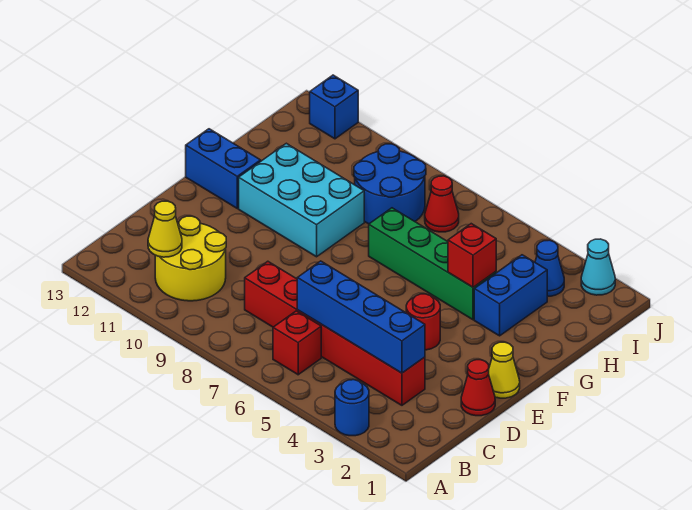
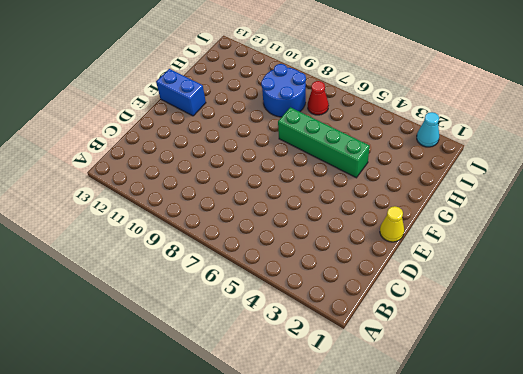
none -> blue 1x1 round brick [335,380,369,436]
none -> red 1x1 brick [273,311,321,375]
none -> yellow 2x2 round brick [155,216,226,301]

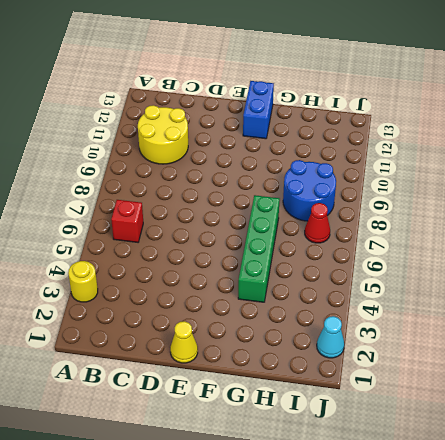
yellow 1x1 round brick [68,261,98,302] -> blue 1x1 round brick [335,380,369,436]
none -> red 1x6 brick [245,261,425,405]
none -> red 1x1 cone [461,360,495,416]
none -> red 1x1 round brick [406,294,440,350]

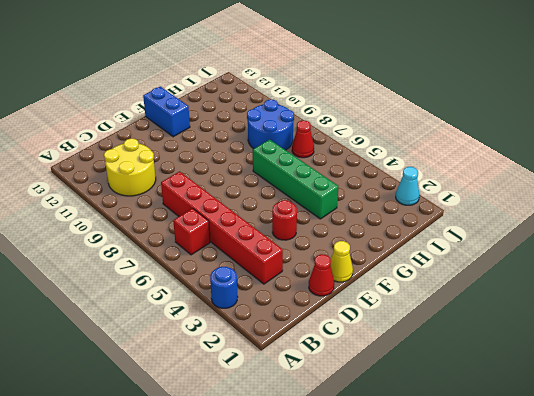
none -> cyan 2x3 brick [239,143,364,257]
none -> blue 1x2 brick [474,255,547,336]
none -> blue 1x1 cone [535,240,564,296]

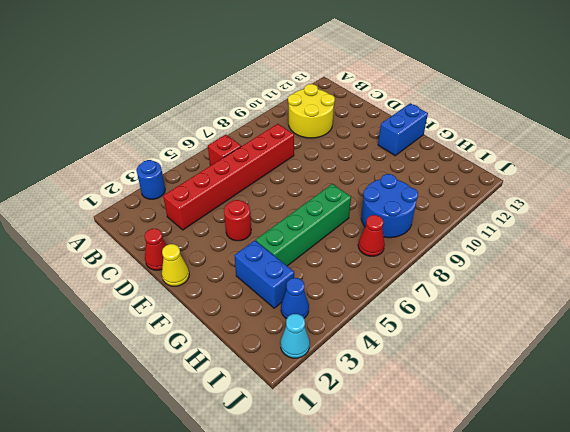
none -> cyan 2x3 brick [239,143,364,257]
none -> blue 1x1 brick [310,75,358,139]
none -> yellow 1x1 cone [148,201,182,257]

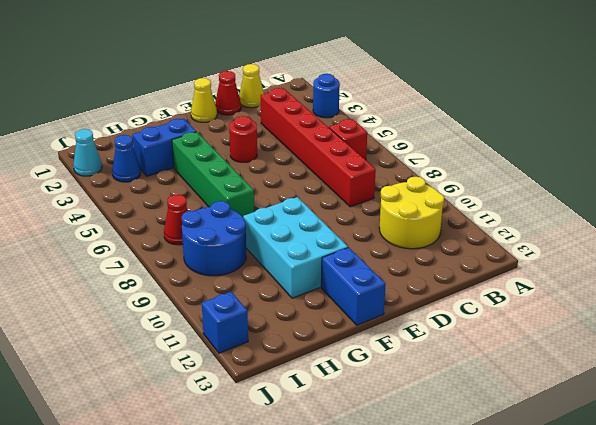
yellow 1x1 cone [239,64,264,108] -> yellow 1x1 cone moved to [148,201,182,257]
none -> blue 1x4 brick [297,261,425,373]
none -> red 1x1 brick [448,224,496,287]

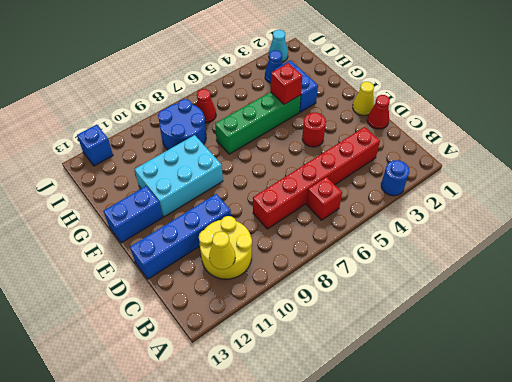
blue 1x4 brick [130,194,231,279] -> blue 1x4 brick moved to [297,261,425,373]

